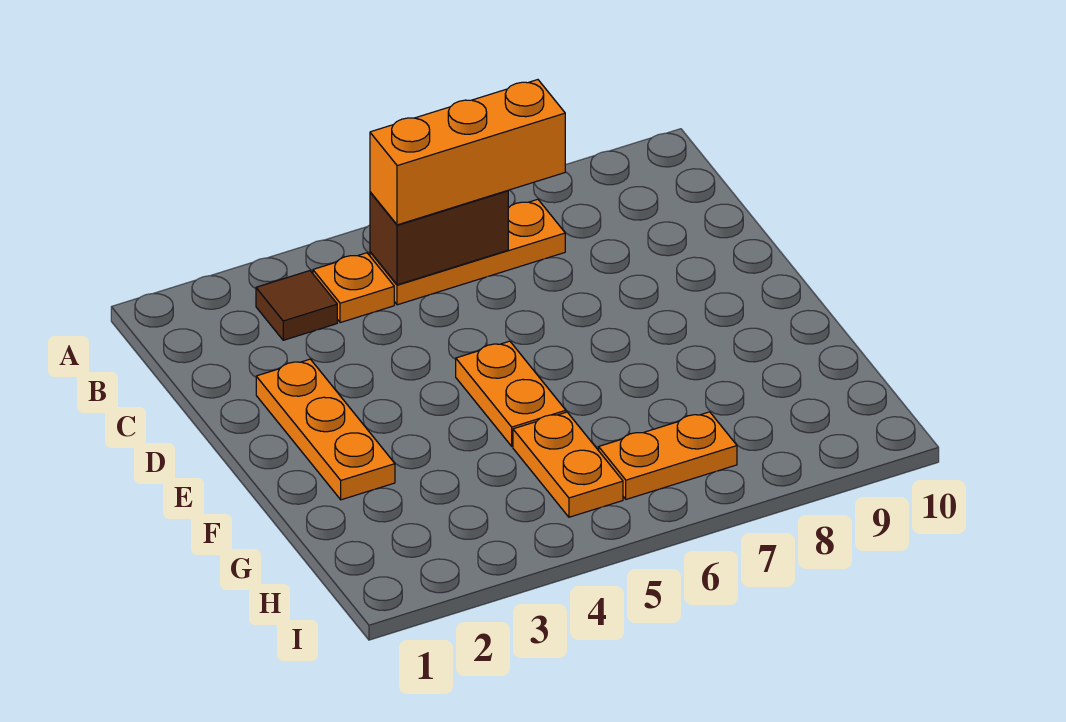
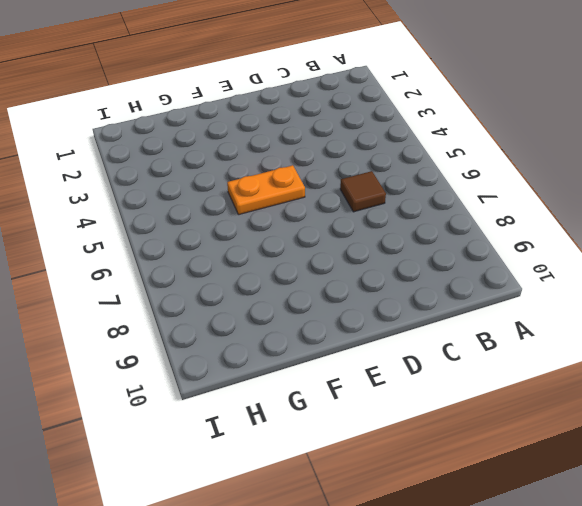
brown 1x1 tile [340,171,386,212] -> brown 1x1 tile moved to [256,271,337,340]
none -> orange 1x1 plate [313,253,394,323]
none -> orange 1x3 plate [370,199,565,305]

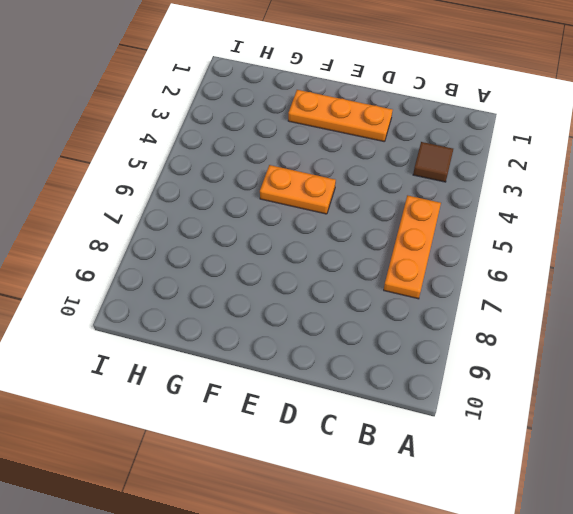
none -> orange 1x1 plate [313,253,394,323]
none -> orange 1x2 plate [513,412,623,517]

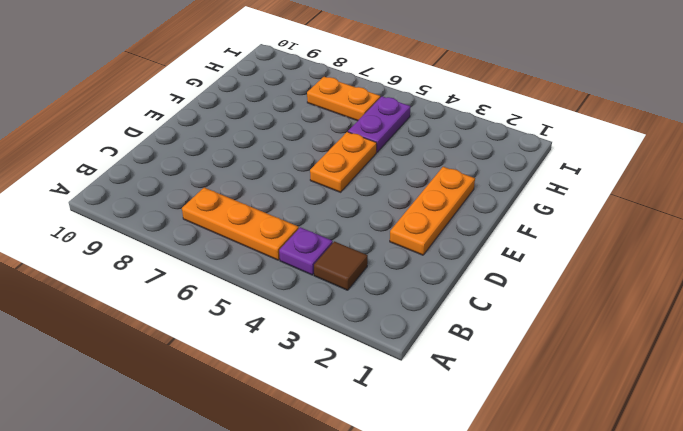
purple 1x1 plate [279,227,333,275] -> orange 1x1 plate [313,253,394,323]
purple 1x2 plate [348,96,411,152] -> orange 1x2 plate [513,412,623,517]
none -> brown 1x2 brick [370,191,508,285]
none -> orange 1x3 brick [370,80,565,225]

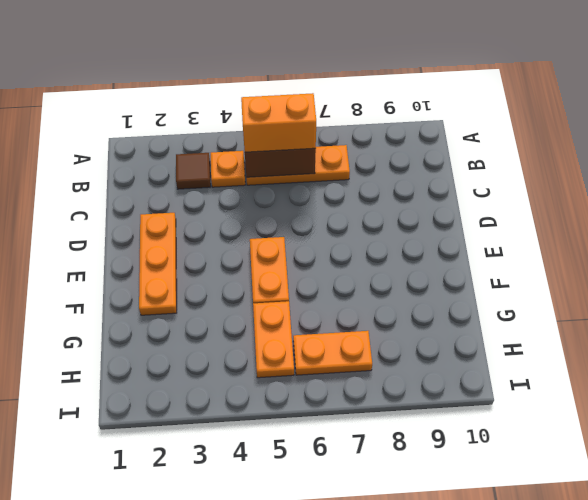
orange 1x2 brick [241,93,316,152] -> orange 1x3 brick [370,80,565,225]

